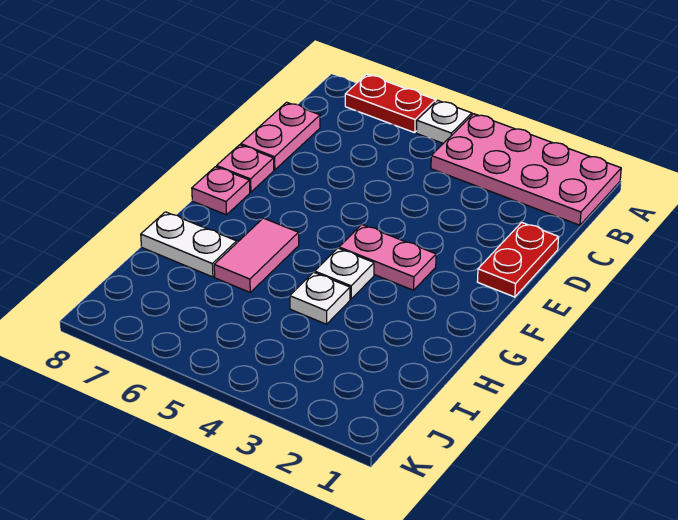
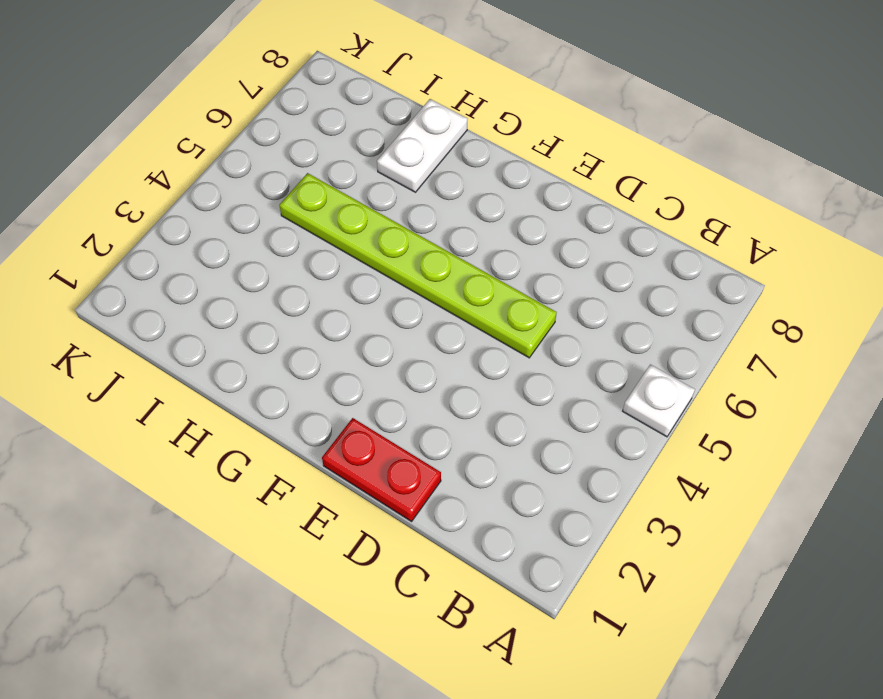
lime 1x6 plate [279,173,557,358] -> none
none -> pink 2x4 plate [431,114,621,225]
none -> red 1x2 plate [345,74,436,133]
none -> pink 1x2 plate [241,102,320,170]

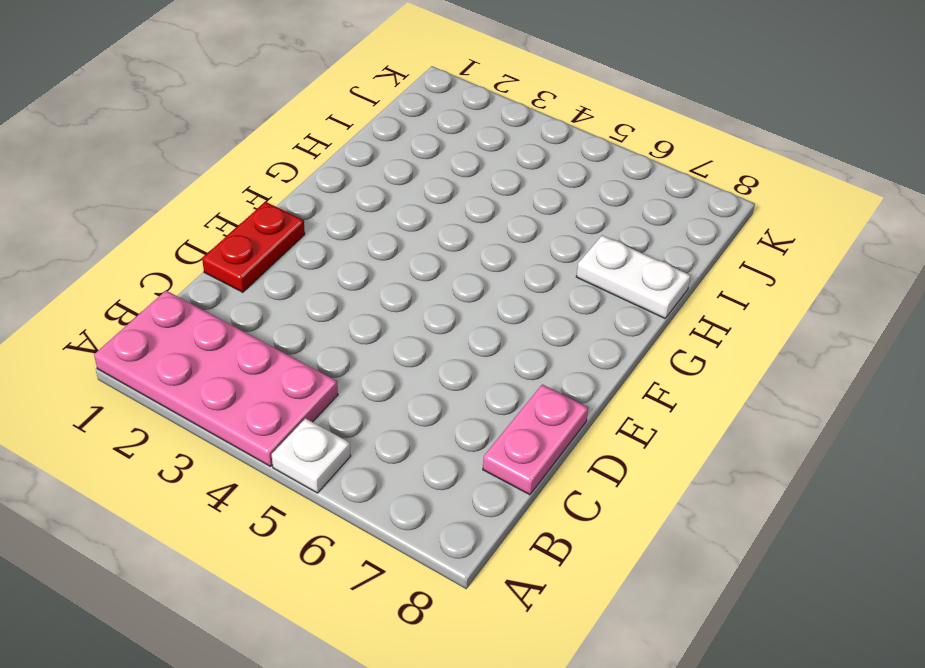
none -> red 1x2 plate [345,74,436,133]
none -> pink 1x1 plate [217,145,274,192]
none -> pink 1x2 plate [339,225,436,290]

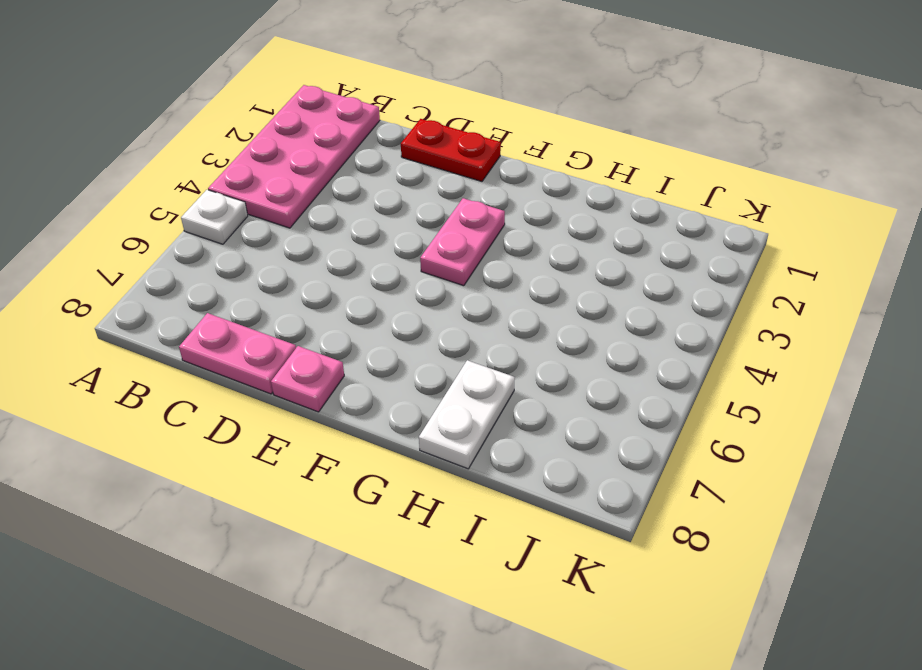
none -> red 1x2 plate [345,74,436,133]
none -> pink 1x1 plate [192,167,250,215]
none -> white 1x1 plate [315,248,374,299]

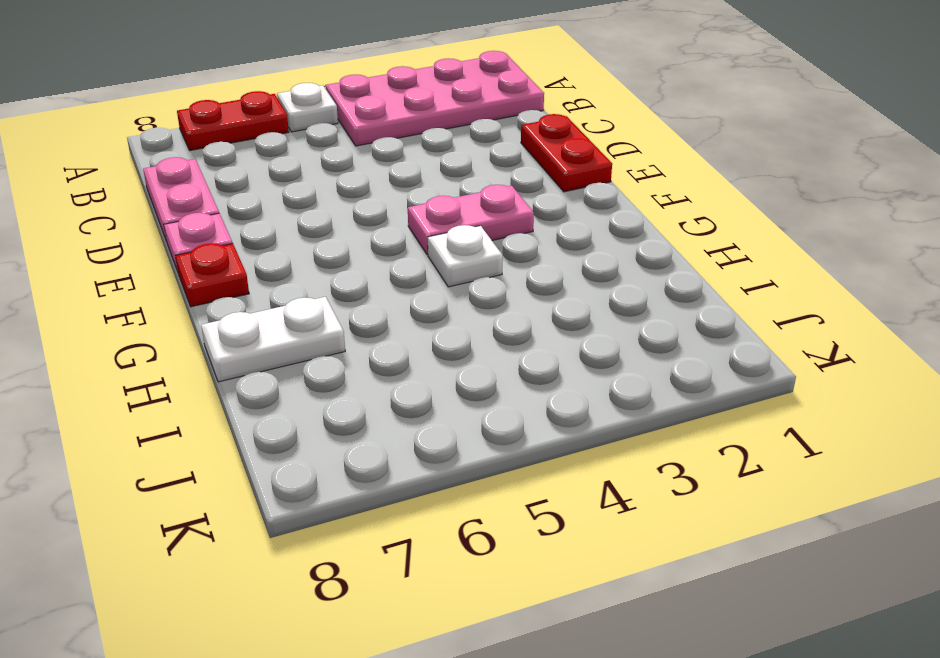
red 1x1 plate [176,243,249,307] -> pink 1x1 plate [192,167,250,215]
none -> pink 1x2 tile [214,218,299,292]
none -> white 1x1 plate [290,272,350,324]

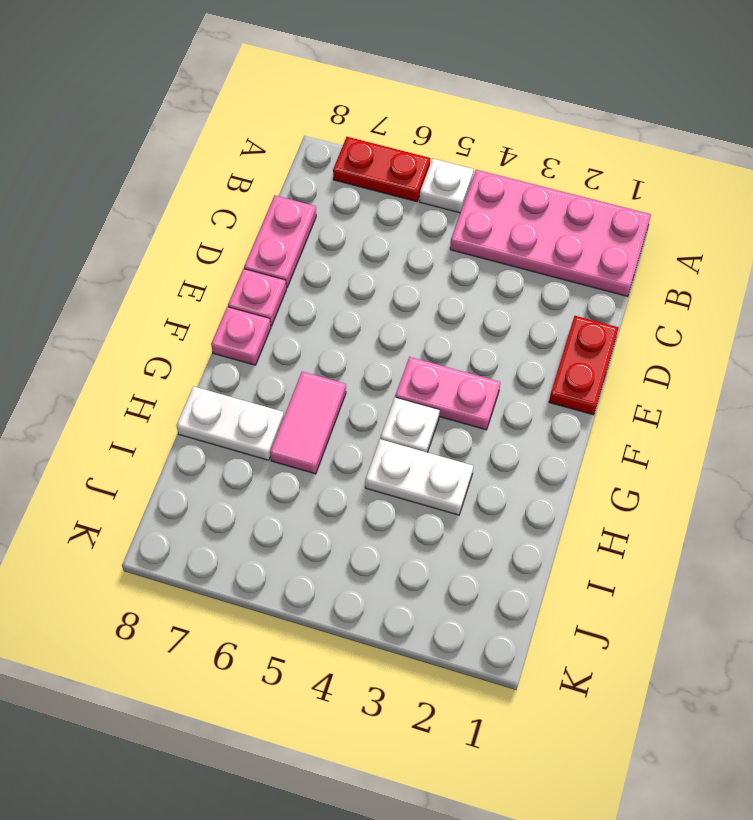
white 1x2 plate [365,439,473,515] -> white 1x1 plate [290,272,350,324]

